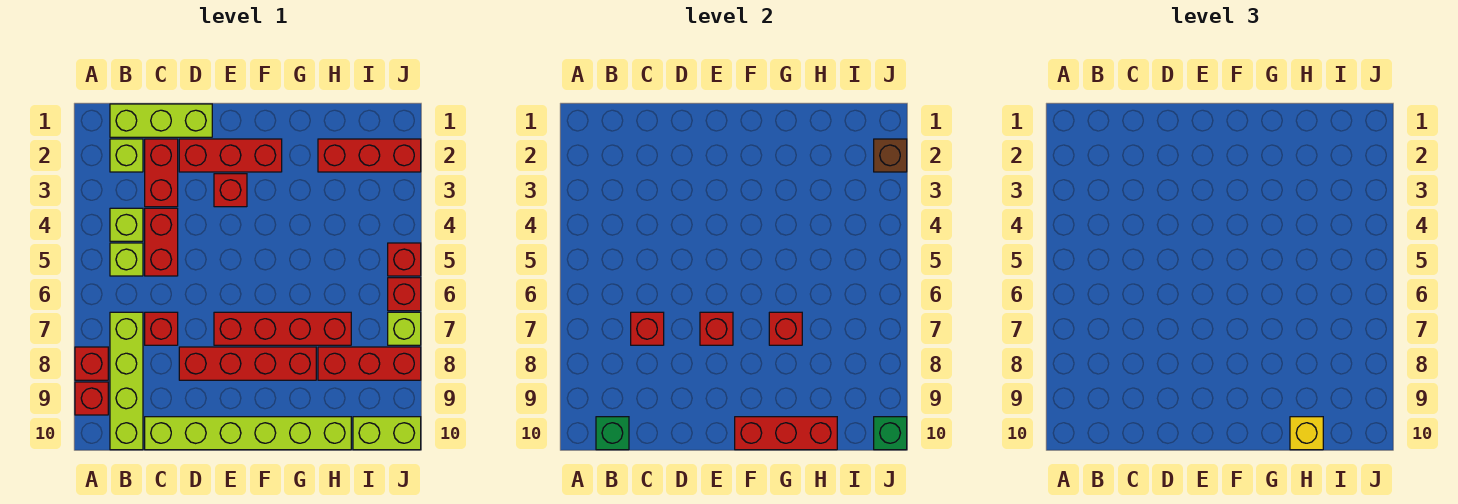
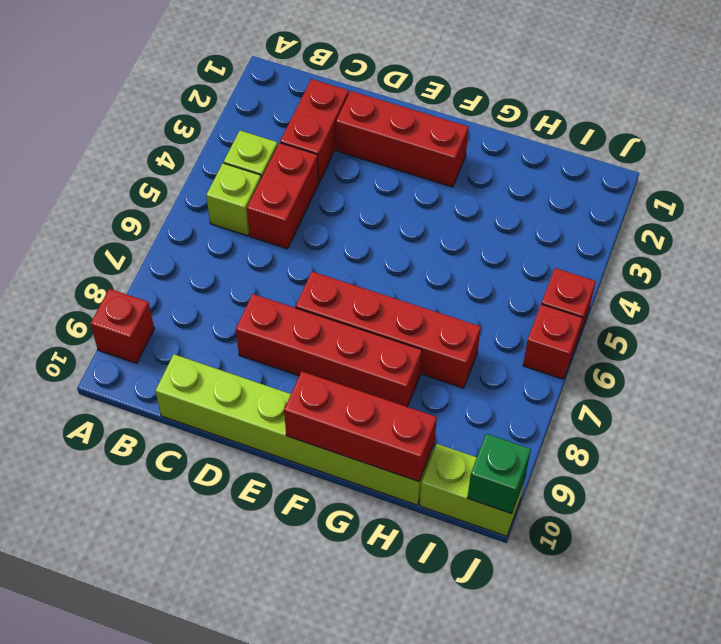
none -> red 1x1 brick [75,347,108,380]
none -> lime 1x3 brick [110,104,212,137]
none -> lime 1x1 brick [110,139,143,172]

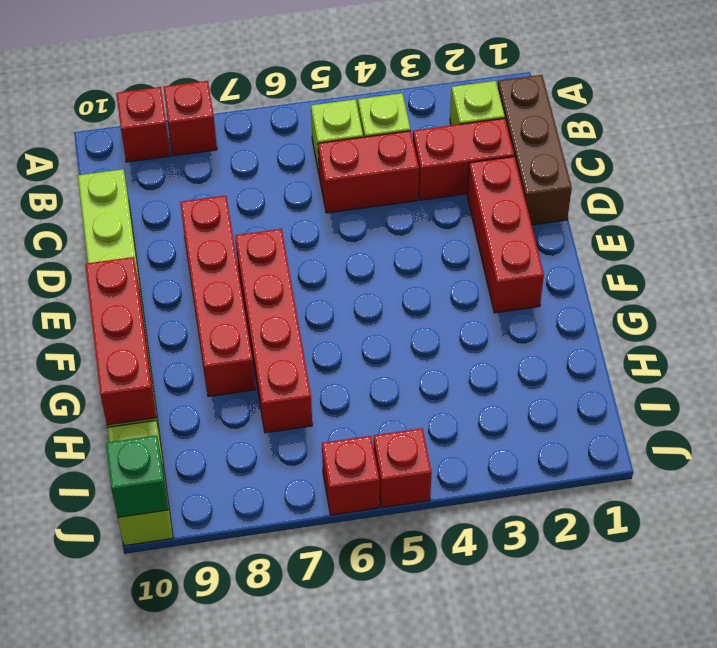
brown 1x3 brick [498,75,572,225] -> lime 1x3 brick [110,104,212,137]
none -> lime 1x4 brick [110,312,143,450]
none -> red 1x1 brick [145,312,178,345]
none -> red 1x1 brick [214,174,247,207]

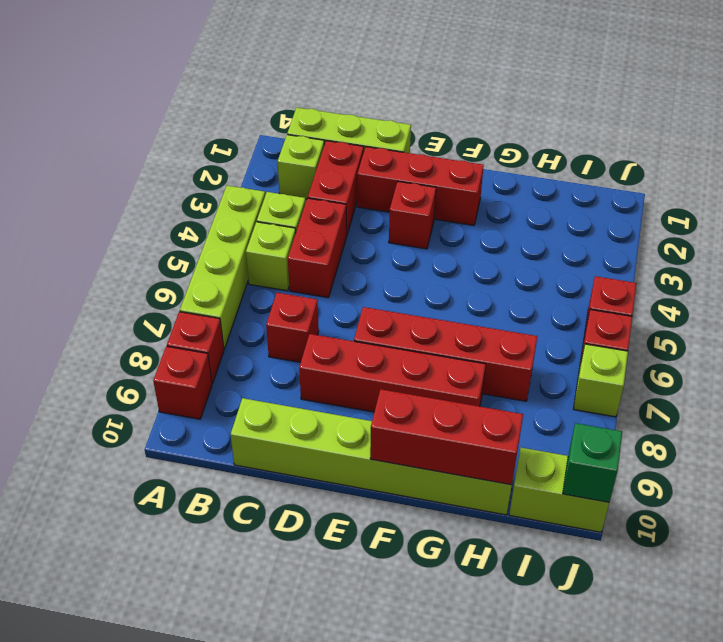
lime 1x4 brick [180,186,265,349] -> lime 1x4 brick moved to [110,312,143,450]
none -> red 1x3 brick [318,139,421,172]
none -> red 1x3 brick [318,347,421,380]
none -> green 1x1 brick [596,417,629,450]

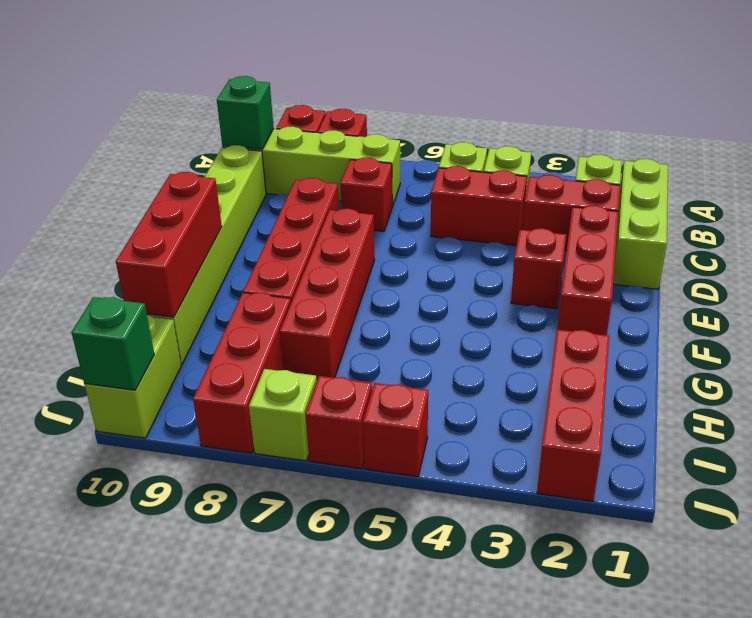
none -> red 1x1 brick [631,312,664,345]
none -> red 1x1 brick [700,312,733,345]
none -> red 1x1 brick [769,312,802,345]

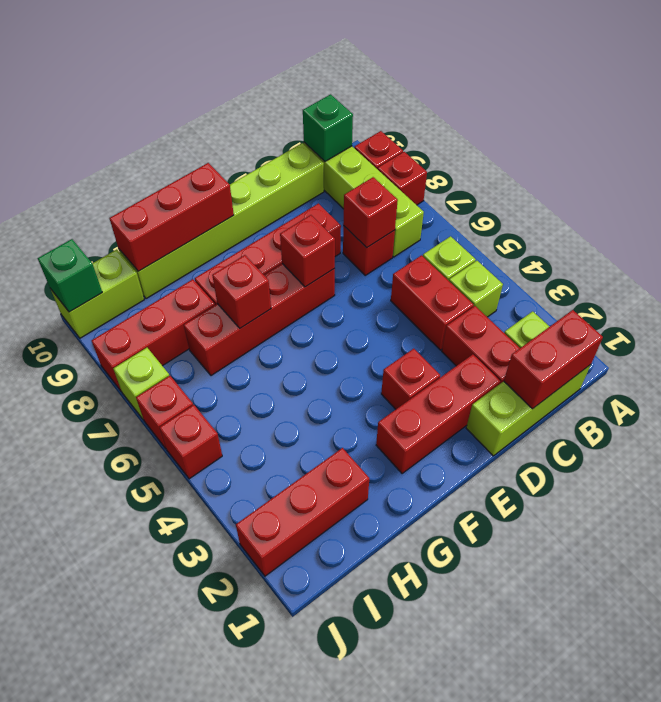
red 1x2 brick [504,310,603,409] -> none
none -> brown 1x1 brick [874,139,907,172]
none -> yellow 1x1 brick [1290,417,1323,450]

